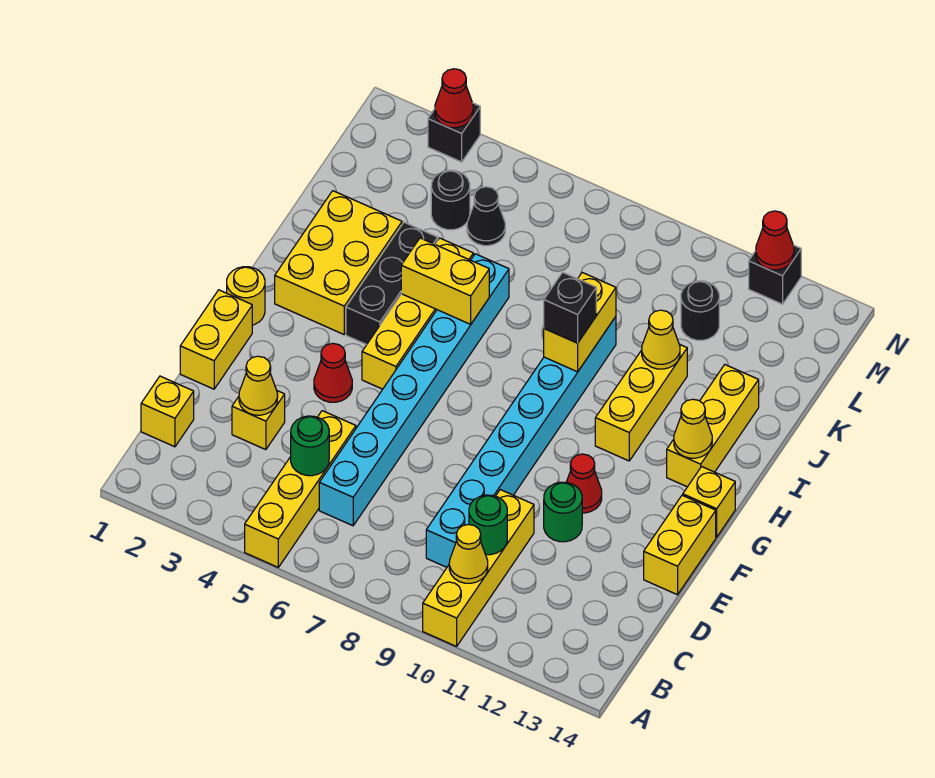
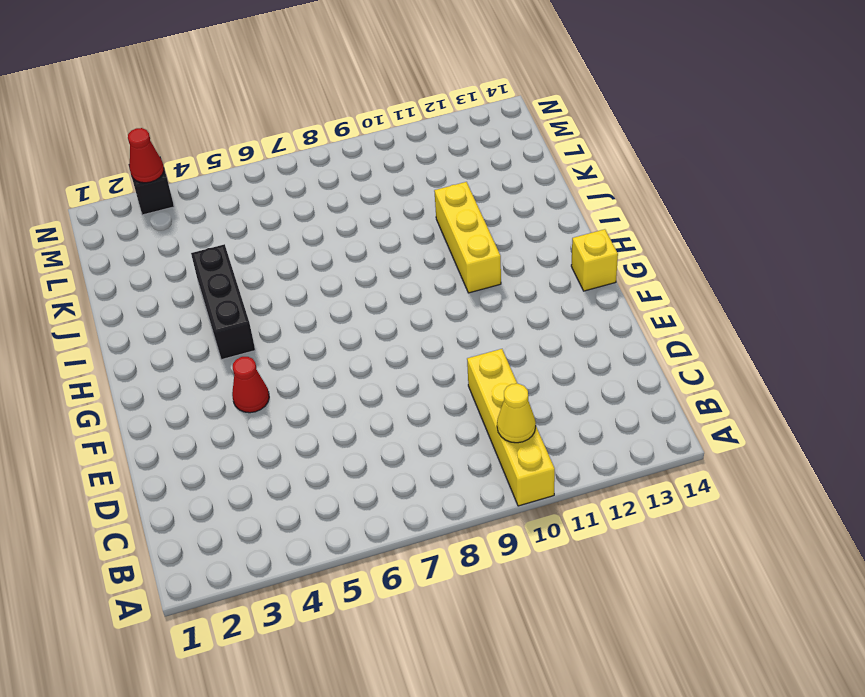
none -> yellow 1x4 brick [245,411,356,567]
none -> yellow 1x1 brick [141,376,194,447]
none -> cyan 1x8 brick [319,254,509,526]
none -> cyan 1x8 brick [426,317,616,567]

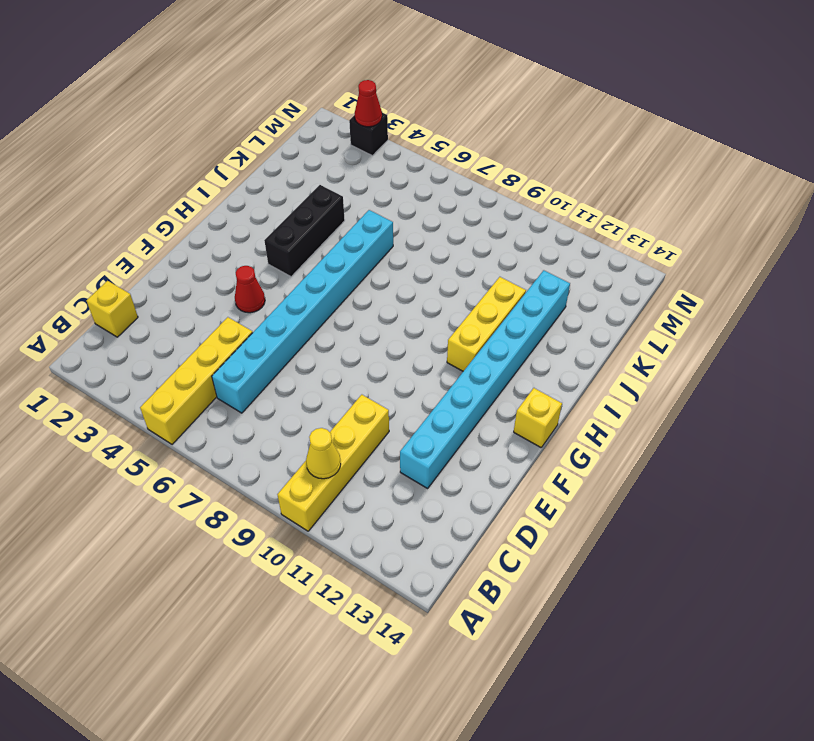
cyan 1x8 brick [400,270,570,488] -> cyan 1x8 brick moved to [426,317,616,567]
none -> yellow 1x1 brick [232,391,285,450]
none -> yellow 1x2 brick [180,290,252,389]
none -> green 1x1 round brick [544,482,582,542]
none -> yellow 1x2 brick [644,495,716,595]

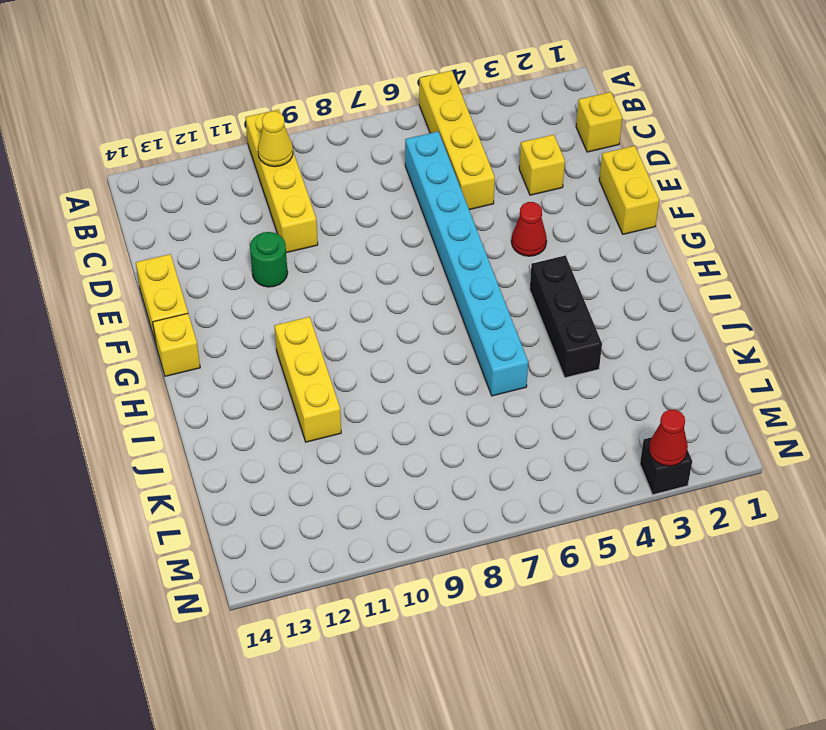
none -> cyan 1x8 brick [426,317,616,567]
none -> red 1x1 cone [567,454,602,513]
none -> yellow 1x1 round brick [227,267,265,325]
none -> yellow 1x4 brick [362,238,473,389]

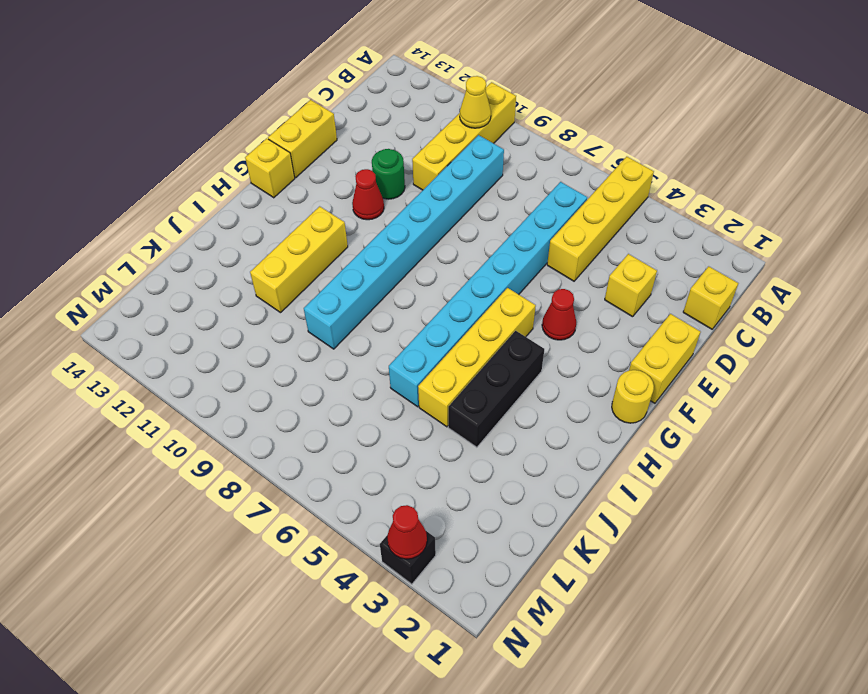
none -> yellow 2x3 brick [275,191,402,334]
none -> yellow 1x3 brick [667,365,759,487]
none -> black 1x1 round brick [431,170,470,230]
none -> black 1x1 cone [467,187,505,246]

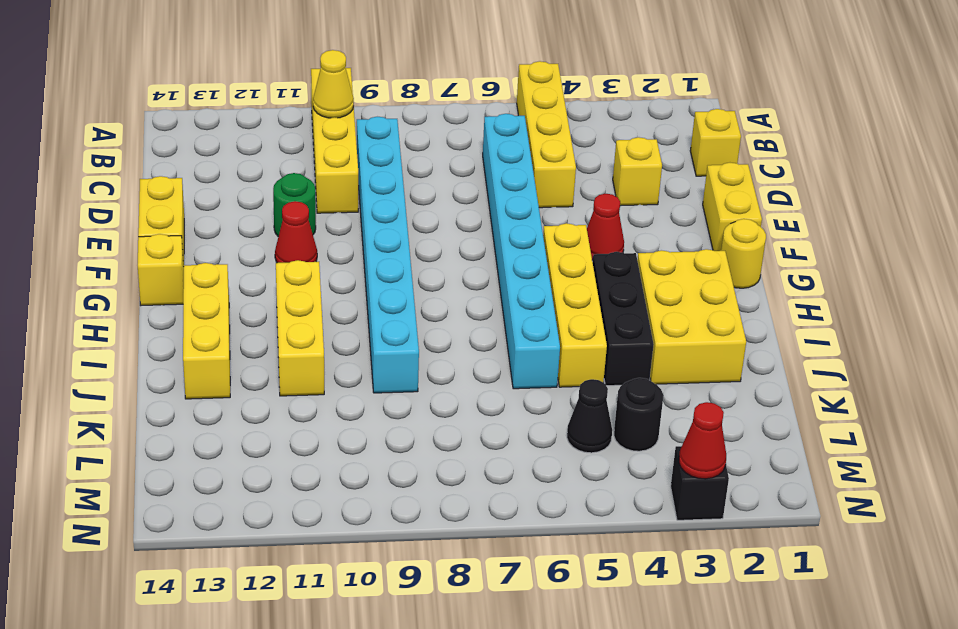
none -> black 1x1 round brick [681,281,719,340]
none -> black 1x1 brick [749,245,801,304]
none -> green 1x1 round brick [291,416,329,476]
none -> green 1x1 round brick [469,495,507,555]

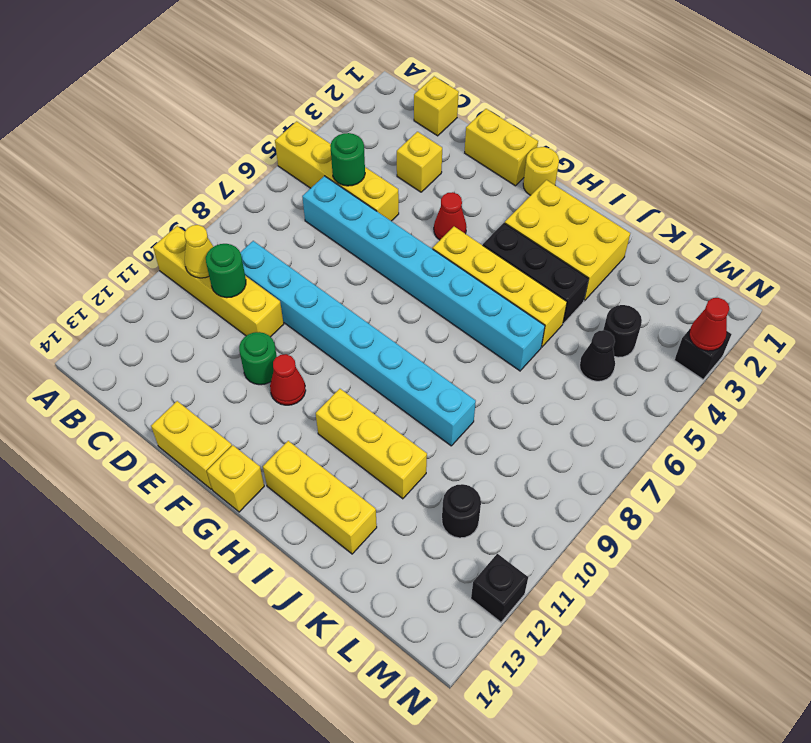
none -> yellow 1x1 cone [239,356,278,415]
none -> yellow 1x1 cone [674,399,712,458]
none -> yellow 1x2 brick [401,238,489,324]
none -> yellow 1x2 brick [544,273,616,372]

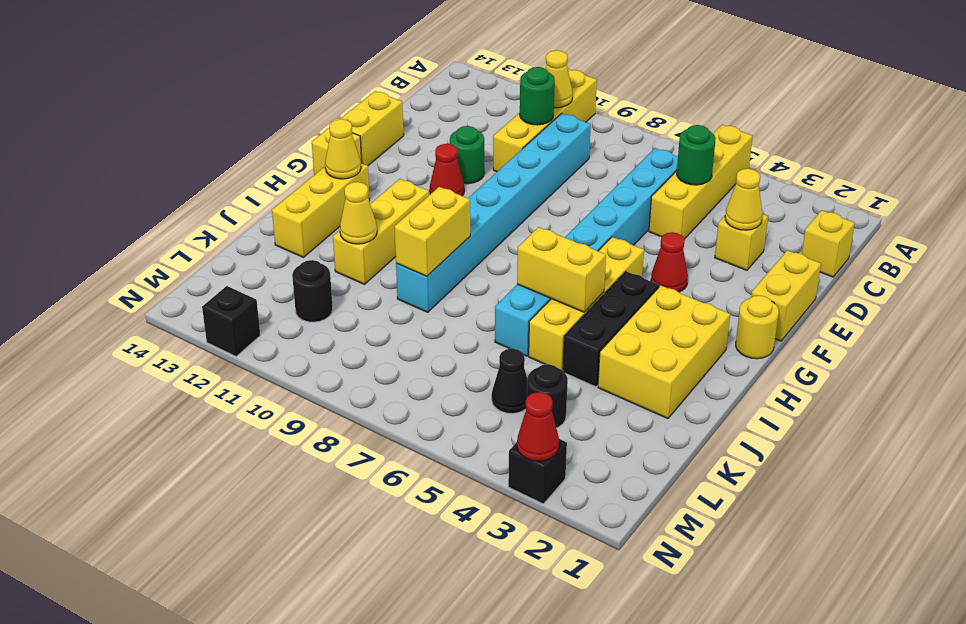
none -> red 1x1 cone [756,211,794,270]
none -> black 1x1 brick [544,272,596,343]

